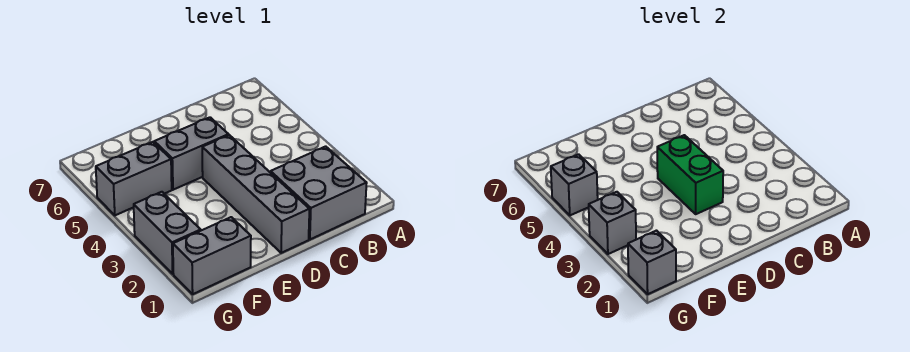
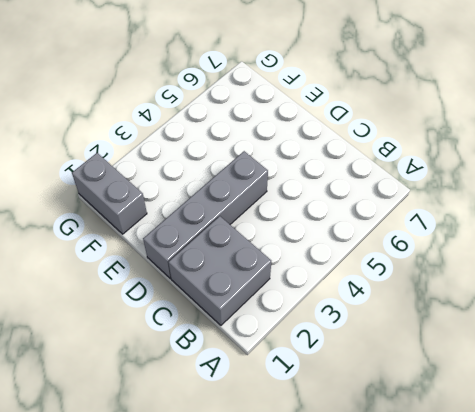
none -> grey 1x2 brick [154,117,229,190]
none -> grey 1x2 brick [96,142,172,215]

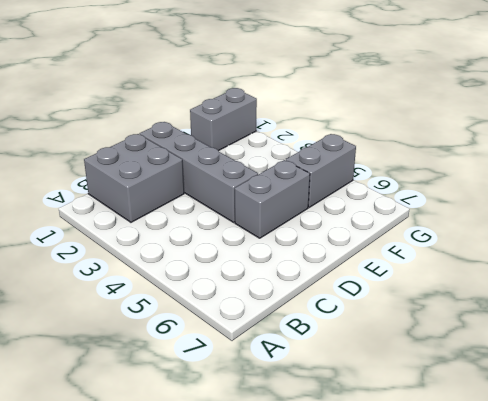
none -> grey 1x2 brick [134,192,201,274]
none -> green 1x2 brick [657,135,723,214]

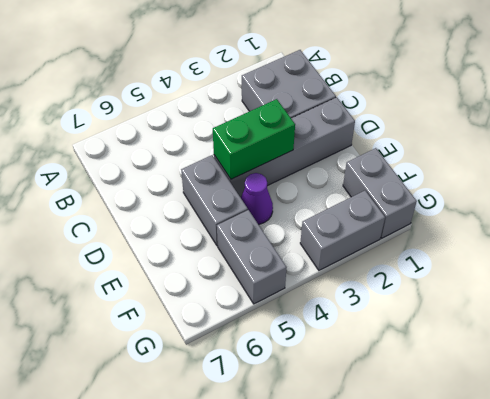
purple 1x1 cone [241,173,273,224] -> none
none -> grey 1x1 brick [628,231,676,294]
none -> grey 1x1 brick [589,192,636,254]

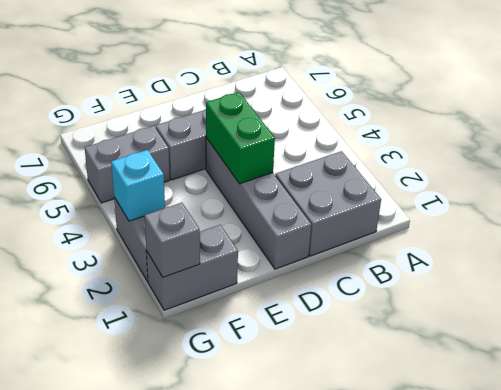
cyan 1x1 brick [111,150,165,221] -> grey 1x1 brick [589,192,636,254]
none -> grey 1x1 brick [551,154,598,215]

